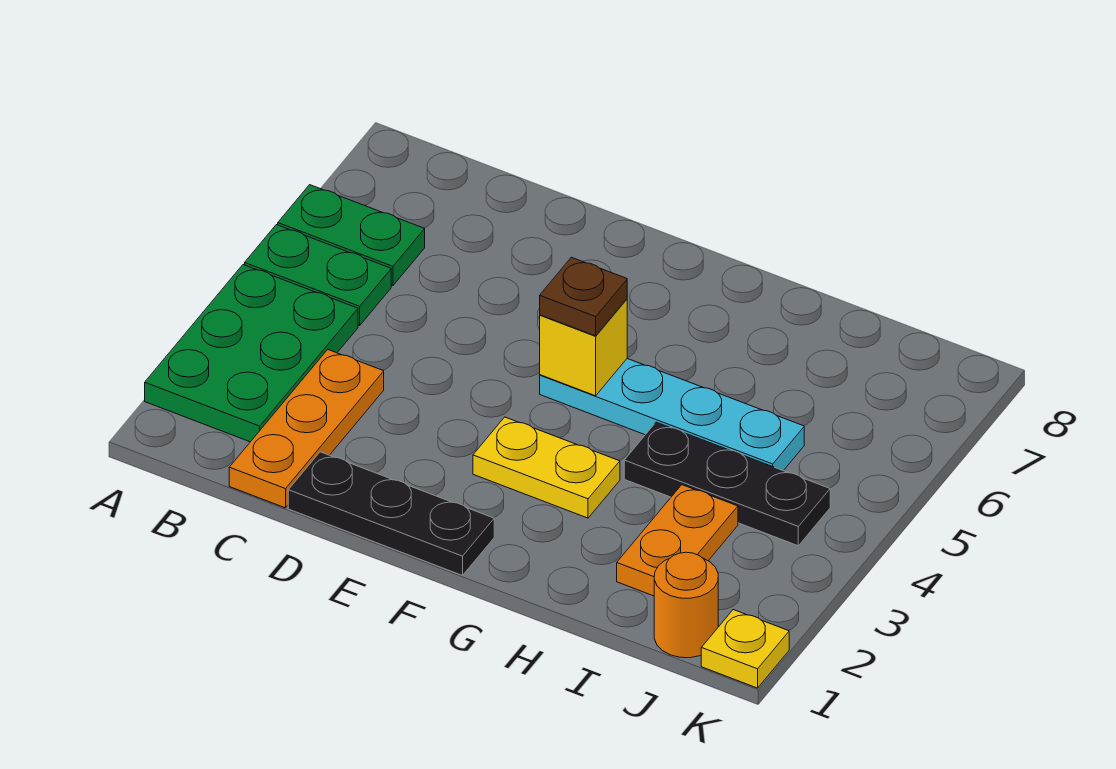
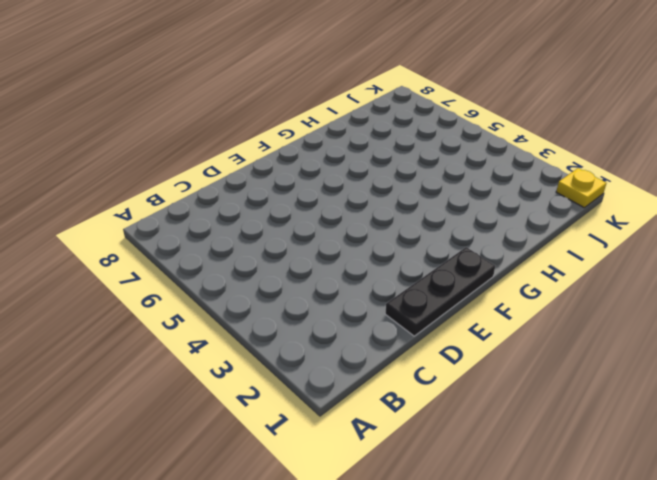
none -> green 2x3 plate [145,265,358,442]
none -> green 1x2 plate [245,225,391,326]
none -> green 1x2 plate [278,185,425,286]

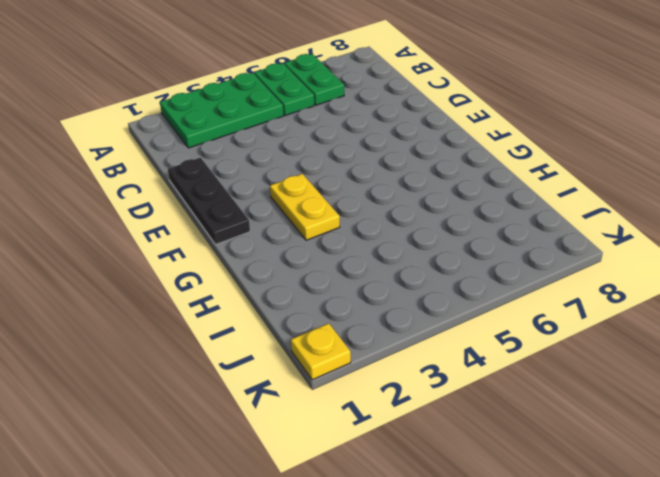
none -> orange 1x3 plate [229,350,384,508]
none -> cyan 1x4 plate [540,359,804,471]
none -> black 1x3 plate [624,422,830,546]

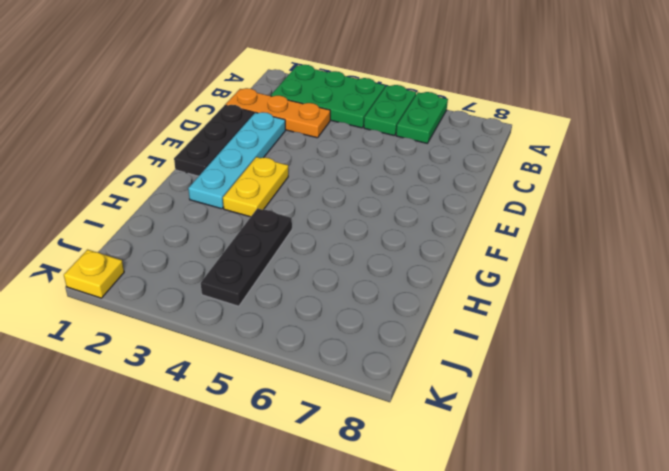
cyan 1x4 plate [188,112,285,209] -> cyan 1x4 plate moved to [540,359,804,471]
none -> orange 1x2 plate [617,485,738,596]
none -> orange 1x1 round brick [654,552,718,658]
none -> yellow 1x1 brick [540,299,627,396]

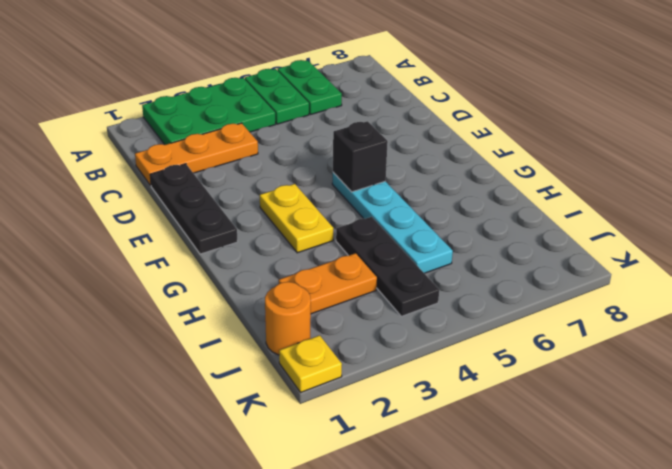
black 1x1 brick [333,121,388,192] -> yellow 1x1 brick [540,299,627,396]
none -> brown 1x1 plate [540,257,627,336]

